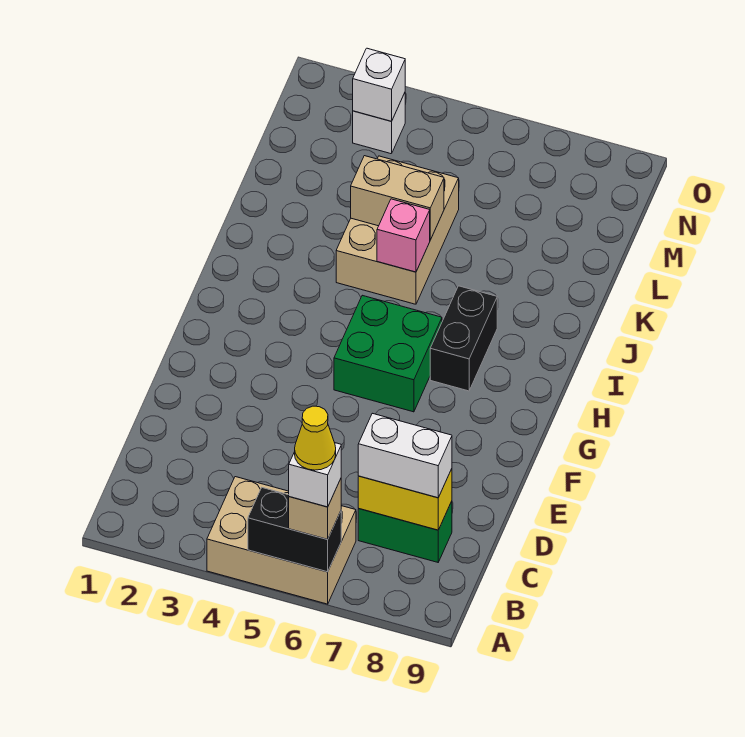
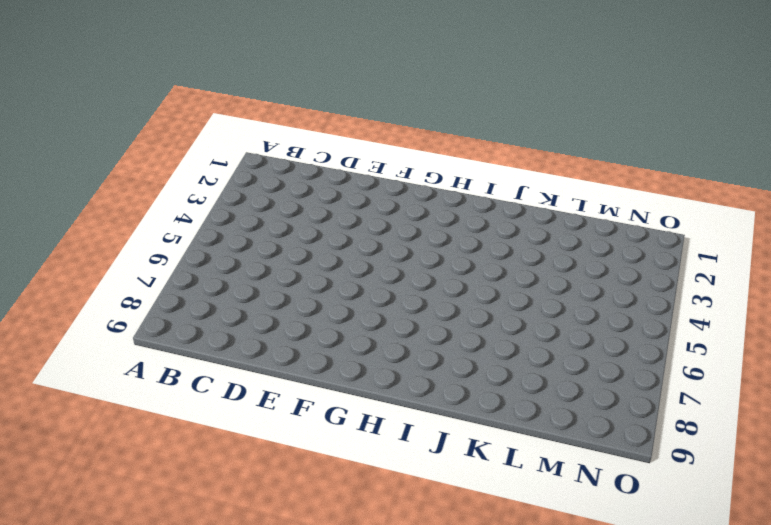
none -> tan 2x3 brick [207,477,356,604]
none -> green 1x2 brick [358,501,452,562]
none -> green 2x2 brick [334,295,442,412]

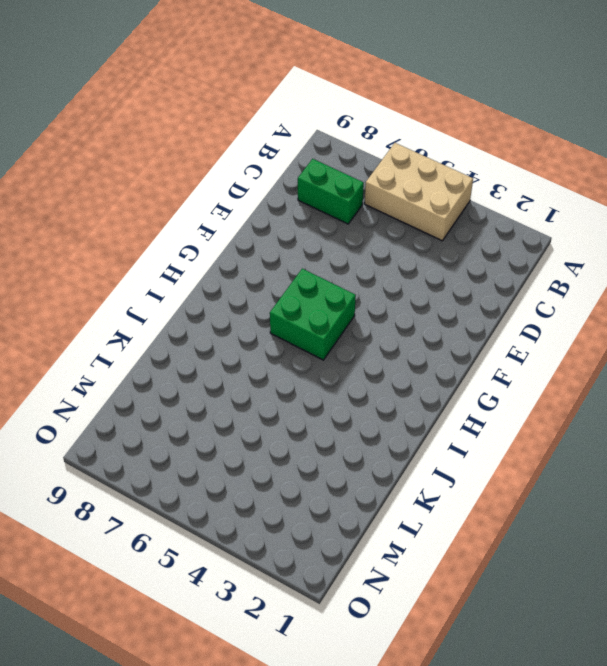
none -> black 1x2 brick [430,286,497,391]
none -> tan 2x3 brick [336,156,459,304]
none -> white 1x1 brick [353,93,405,154]

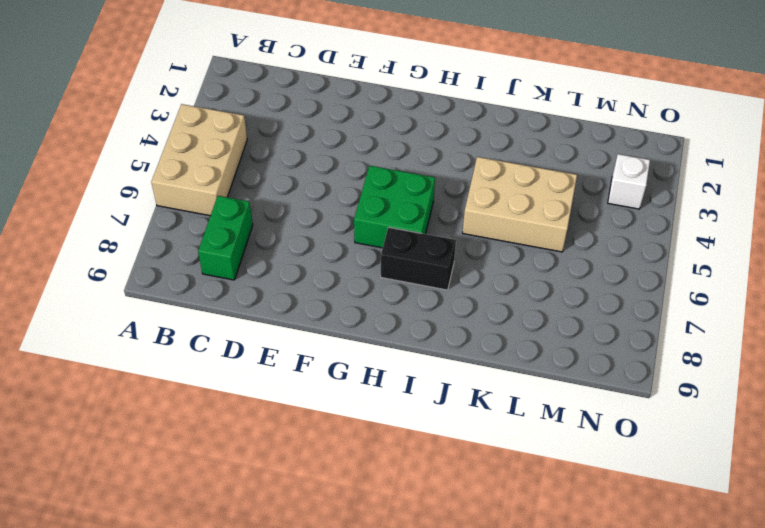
none -> black 1x2 brick [248,488,341,572]
none -> yellow 1x2 brick [358,469,452,530]
none -> pink 1x1 brick [377,199,430,272]

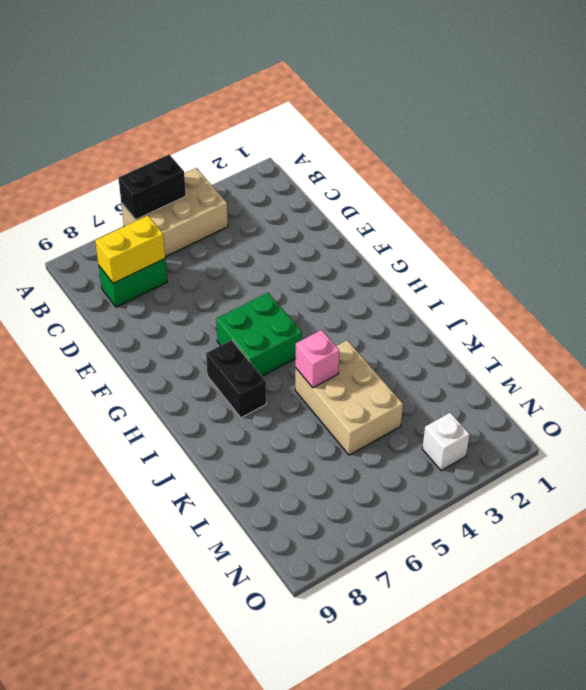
none -> tan 1x2 brick [351,156,444,240]
none -> white 1x1 brick [353,48,405,121]
none -> tan 1x1 brick [289,479,341,539]

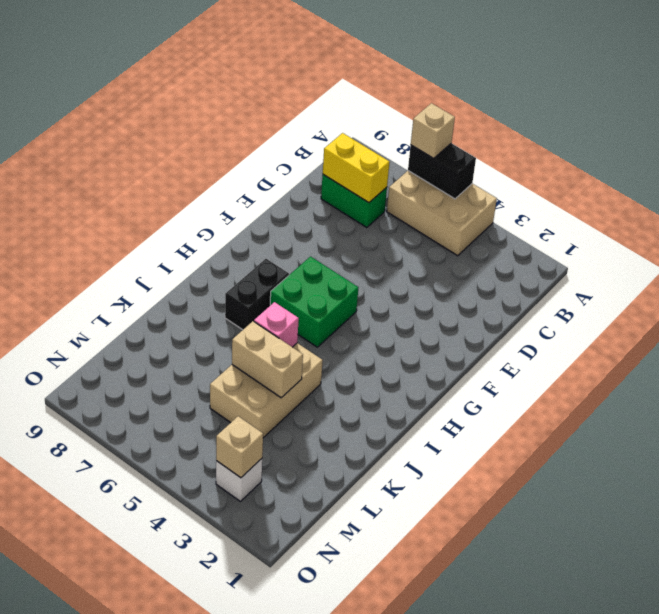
tan 1x1 brick [216,416,263,478] -> white 1x1 brick [353,48,405,121]
none -> white 1x2 brick [358,413,452,498]
none -> white 1x1 brick [289,443,341,507]
none -> yellow 1x1 cone [295,406,336,470]

